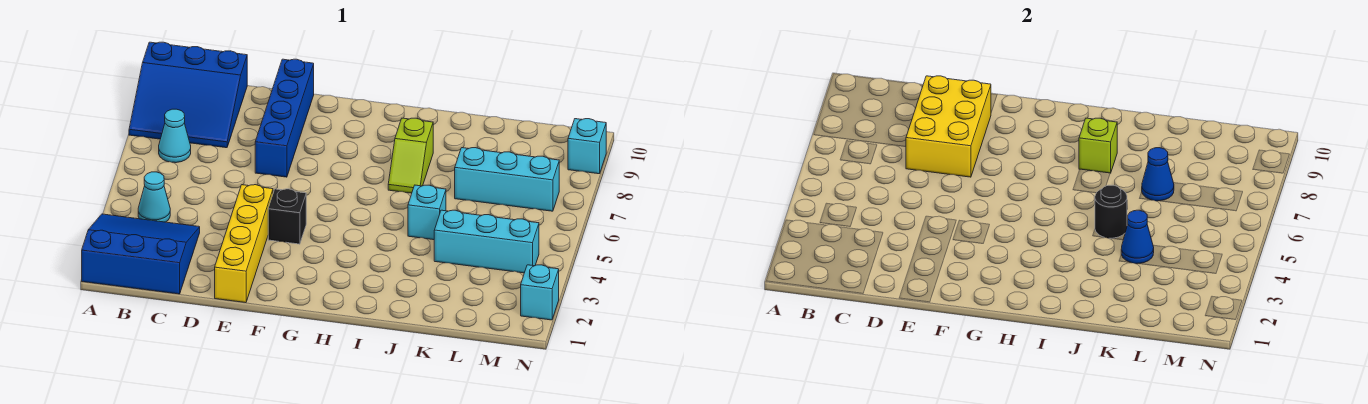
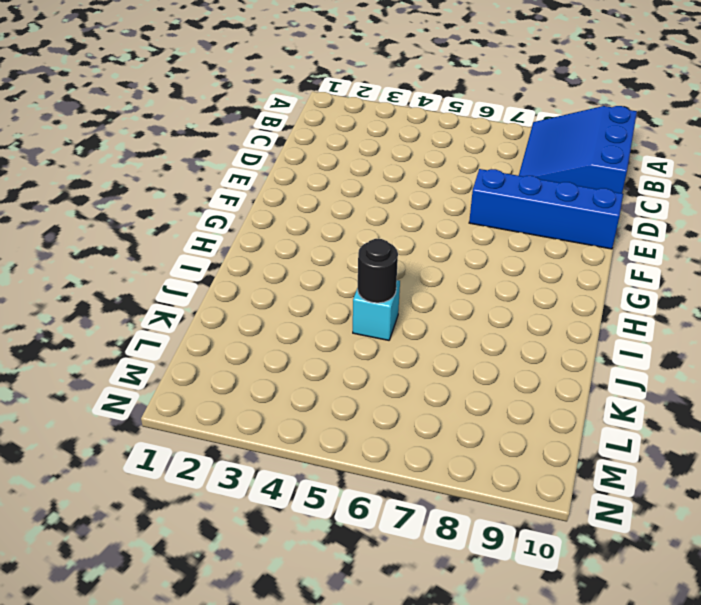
none -> blue 3x3 slope [82,214,200,294]
none -> cyan 1x1 cone [138,172,170,222]
none -> cyan 1x1 cone [159,109,191,163]

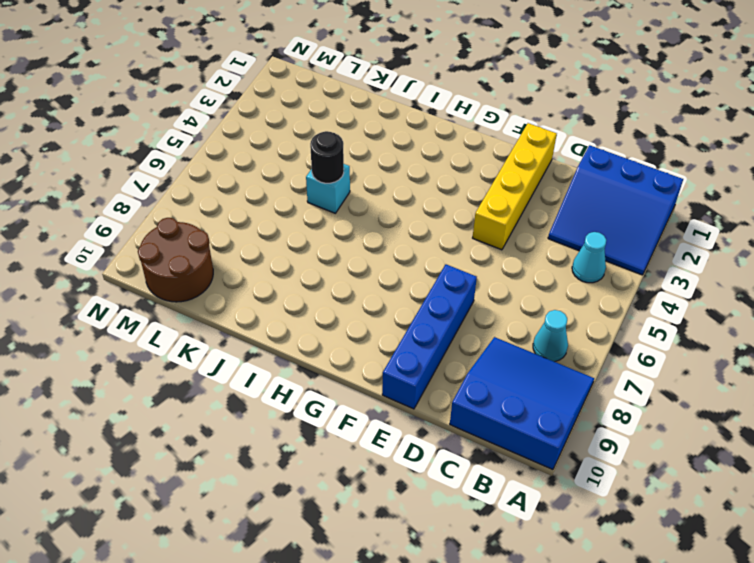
brown 2x2 round brick [138,218,213,302] -> none
none -> black 1x1 brick [268,189,306,244]
none -> lime 1x2 slope [388,118,433,193]
none -> cyan 1x3 brick [434,210,539,273]

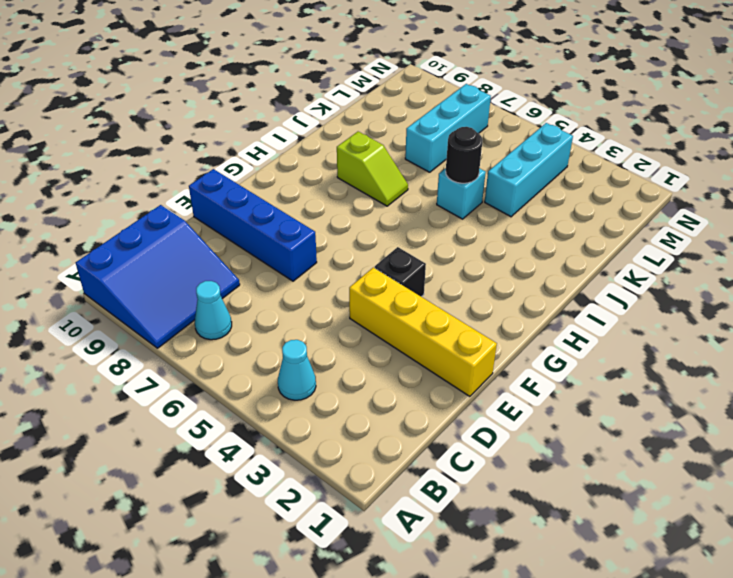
none -> blue 3x3 slope [82,214,200,294]
none -> cyan 1x1 brick [521,265,559,320]
none -> cyan 1x1 brick [568,119,606,174]

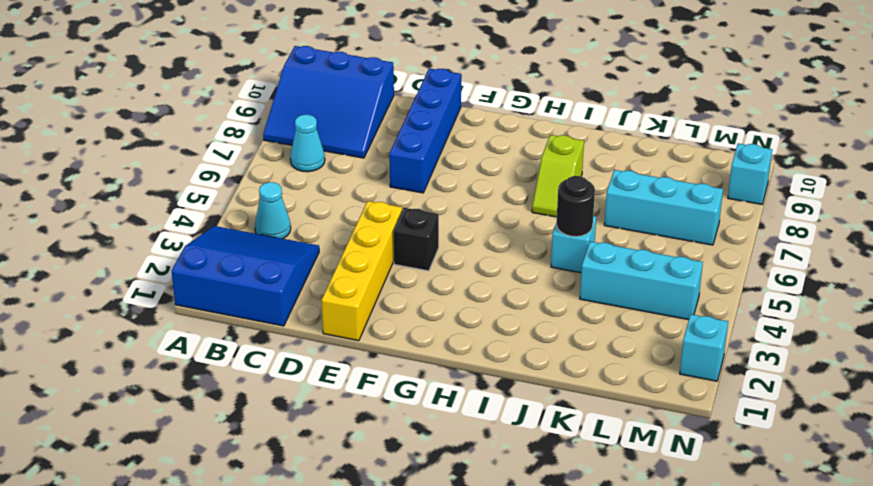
none -> yellow 2x3 brick [906,76,991,177]
none -> lime 1x1 brick [1079,118,1117,173]
none -> blue 1x1 cone [1121,210,1154,264]

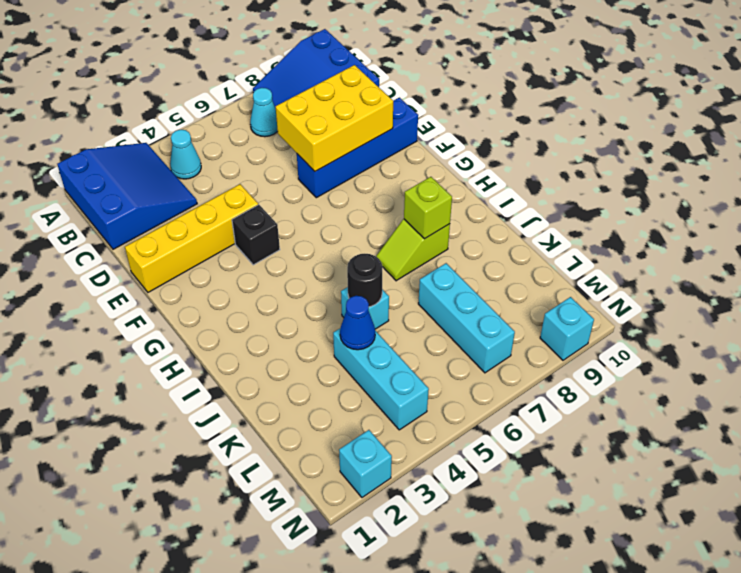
none -> blue 1x1 cone [1142,148,1174,201]

